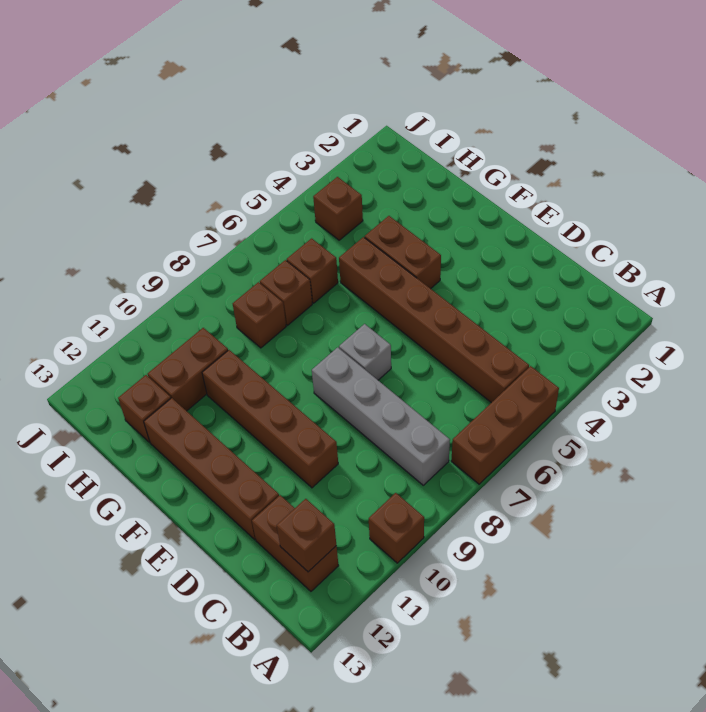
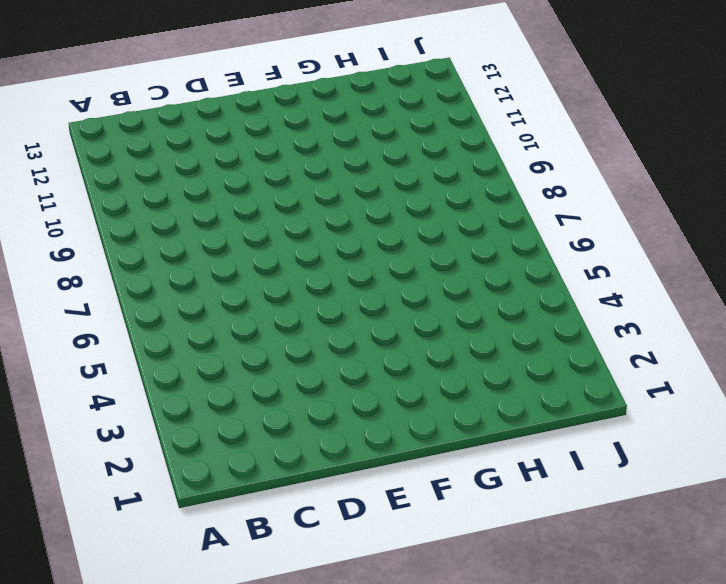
none -> brown 1x3 brick [451,366,559,484]
none -> brown 1x1 brick [369,493,424,563]
none -> brown 1x6 brick [339,237,529,403]

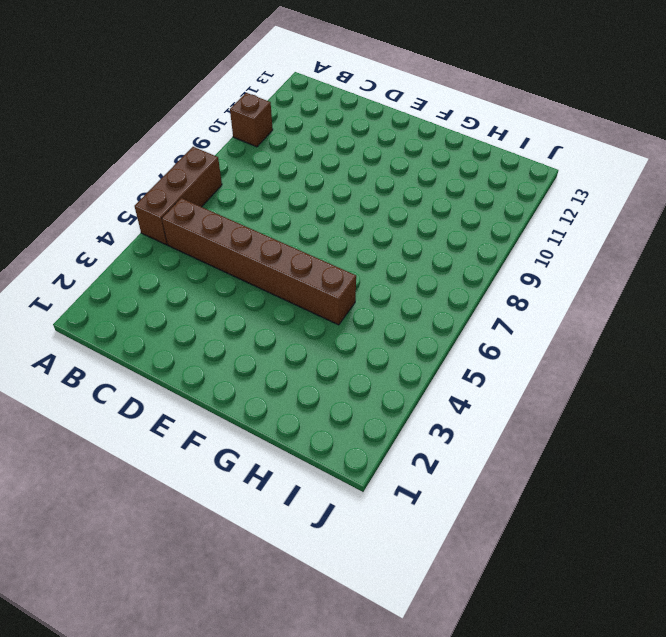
none -> grey 1x4 brick [312,347,450,485]
none -> brown 1x2 brick [252,495,339,591]
none -> brown 1x4 brick [202,350,338,488]

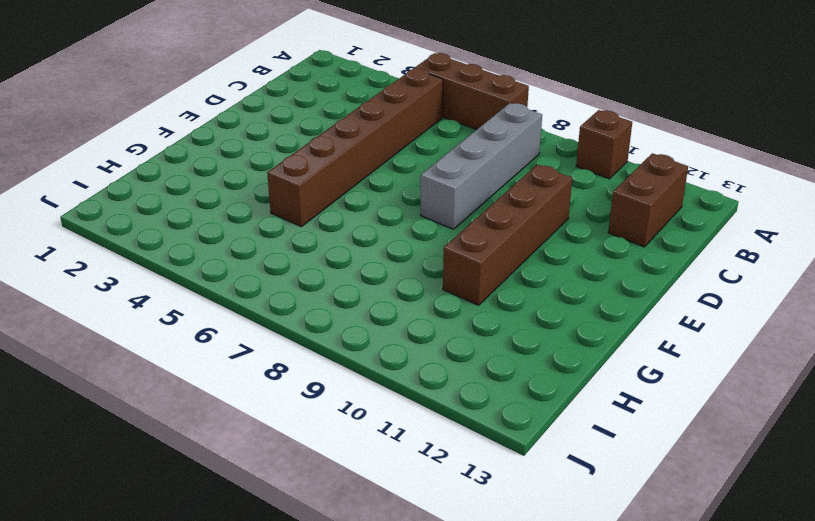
none -> brown 1x4 brick [144,398,279,540]
none -> grey 1x1 brick [339,324,391,380]
none -> brown 1x2 brick [365,216,441,289]

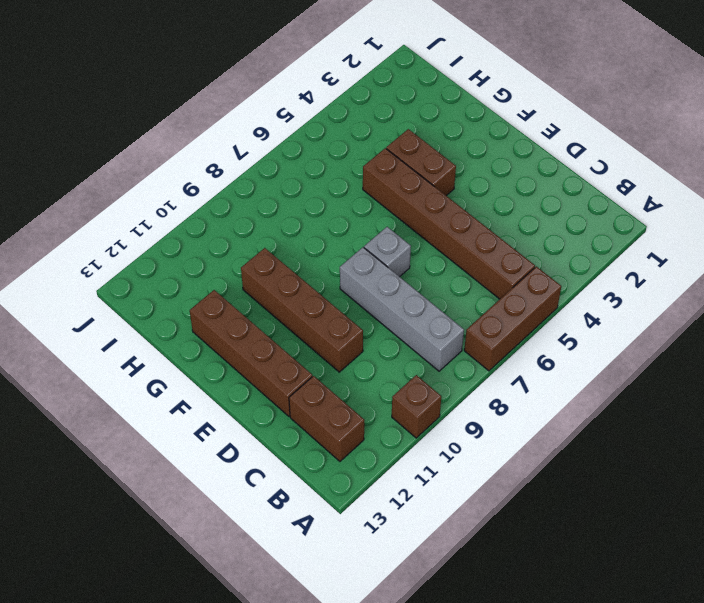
none -> brown 1x1 brick [287,238,338,303]
none -> brown 1x1 brick [260,260,312,325]
none -> brown 1x1 brick [233,282,286,348]

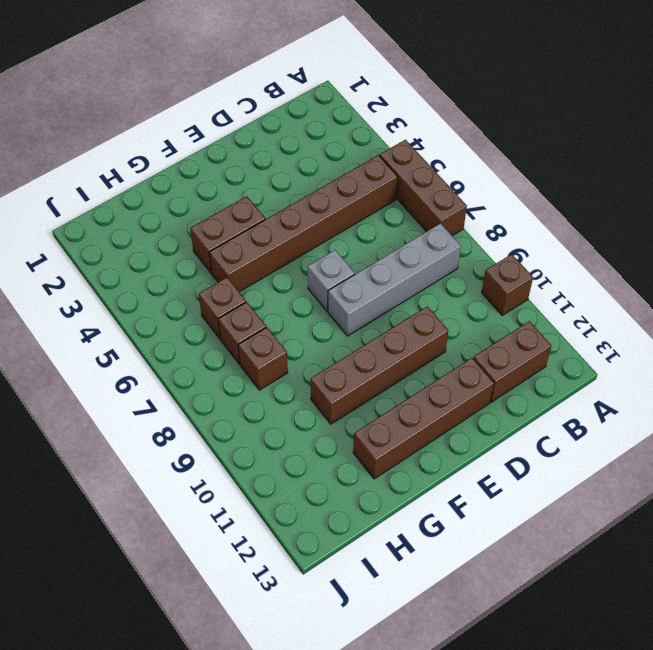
none -> brown 1x2 brick [148,328,228,411]
none -> brown 1x1 brick [118,375,171,442]
none -> brown 1x1 brick [313,177,363,240]

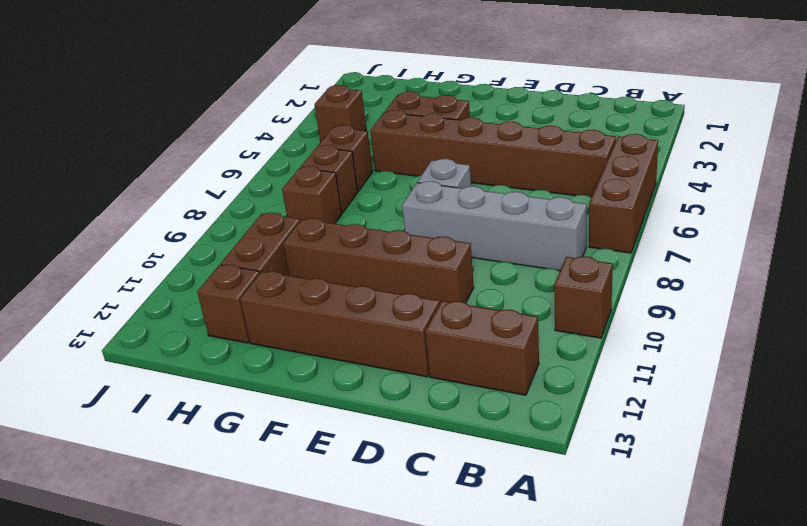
none -> brown 1x1 brick [277,499,336,572]

